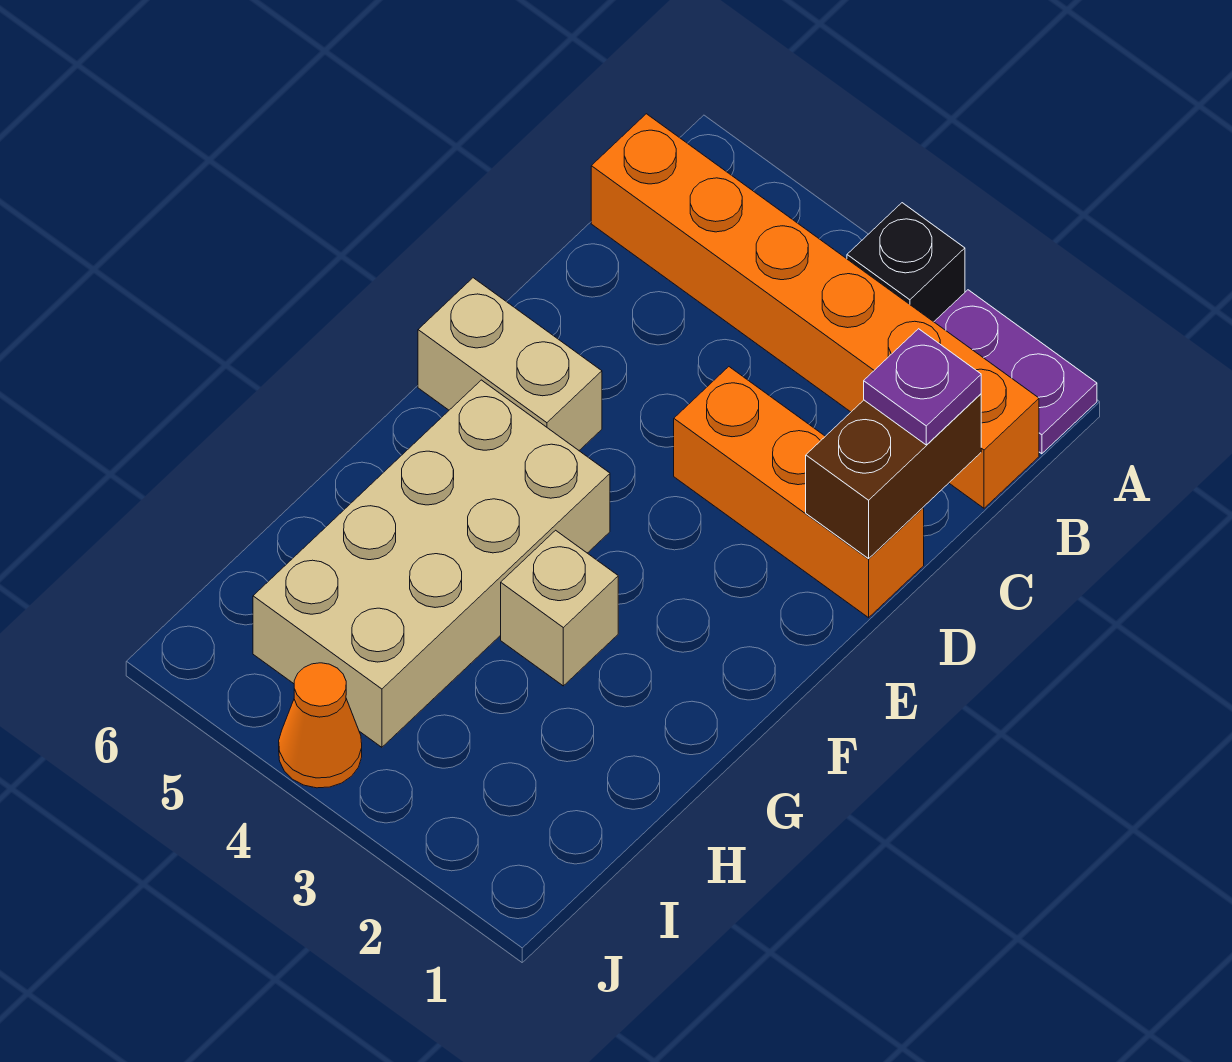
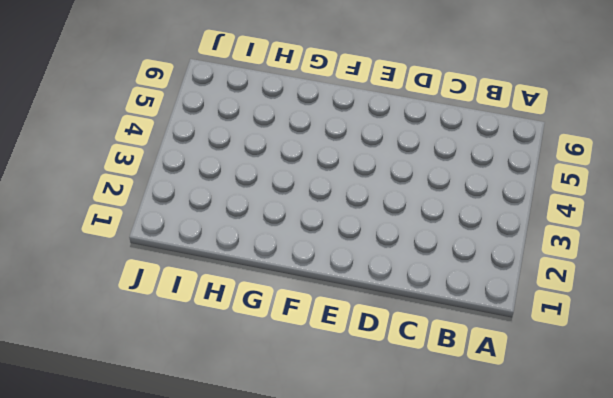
none -> purple 1x2 plate [934,290,1097,454]
none -> black 1x1 brick [847,203,965,322]

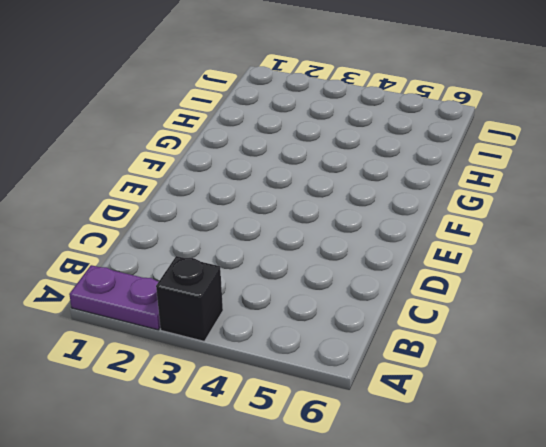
none -> orange 1x6 brick [591,114,1039,508]
none -> orange 1x3 brick [674,367,924,618]

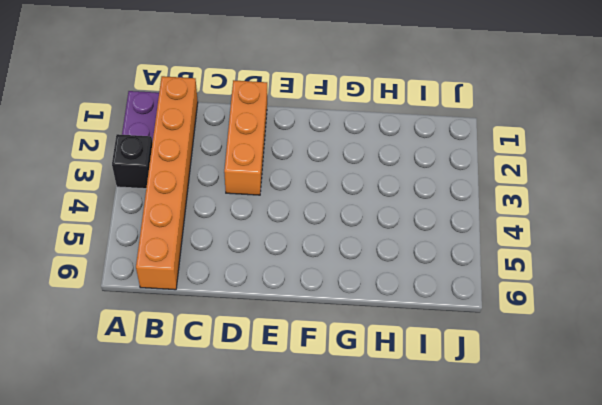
none -> tan 1x2 brick [418,278,602,450]
none -> tan 2x4 brick [253,380,610,747]

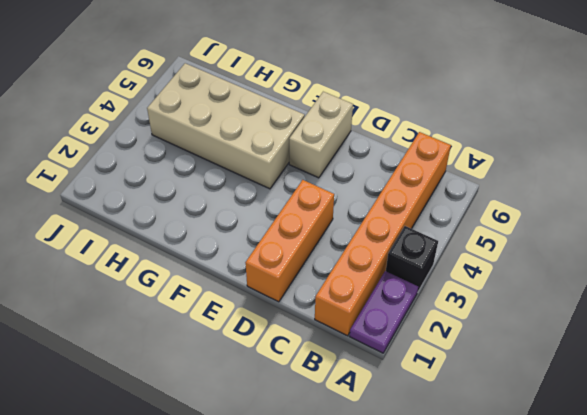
none -> tan 1x1 brick [501,530,618,686]
none -> orange 1x1 cone [279,663,362,788]

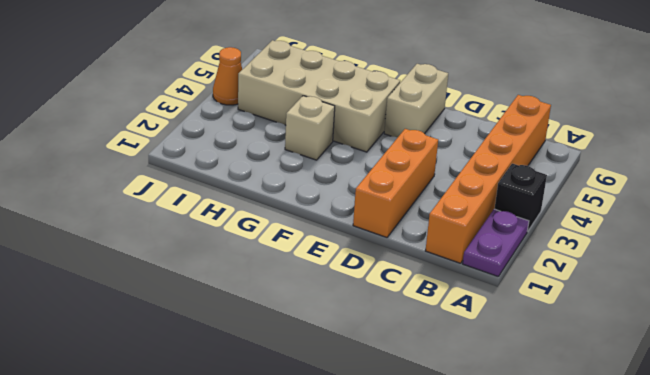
none -> brown 1x2 brick [806,394,981,559]
none -> purple 1x1 plate [864,329,981,445]

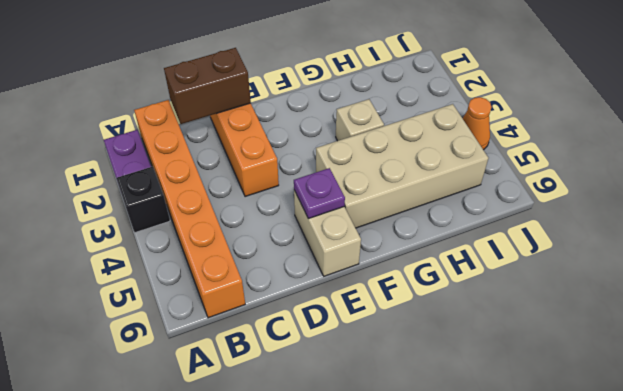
purple 1x1 plate [294,168,345,219] -> purple 1x1 plate moved to [864,329,981,445]

